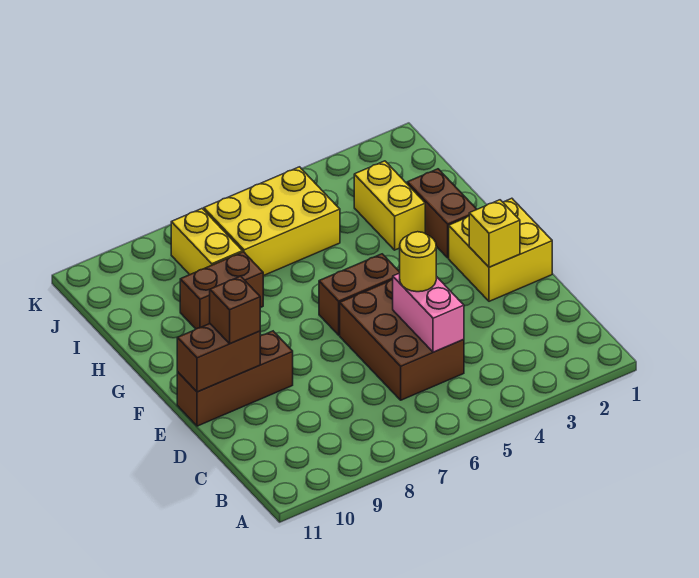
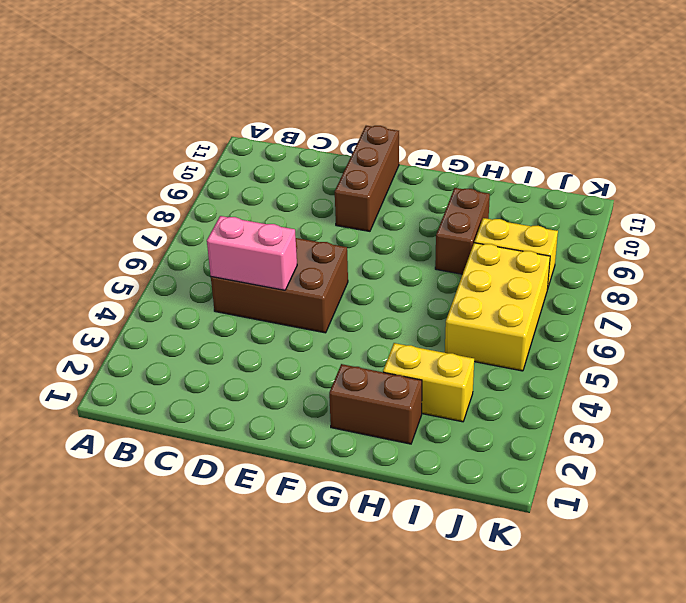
none -> yellow 2x2 brick [449,198,552,301]
none -> brown 1x2 brick [319,254,400,335]
none -> yellow 1x1 brick [469,200,520,267]

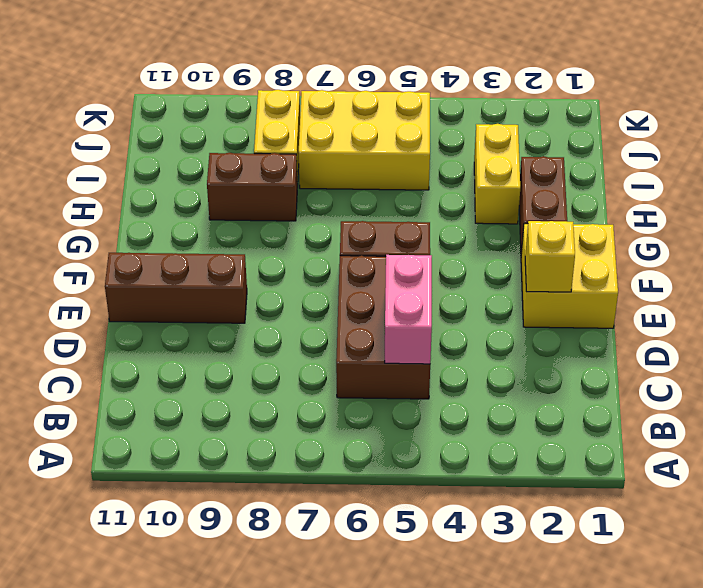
none -> brown 1x2 brick [177,324,260,392]
none -> yellow 1x1 round brick [400,232,436,292]
none -> brown 1x1 brick [210,276,260,344]

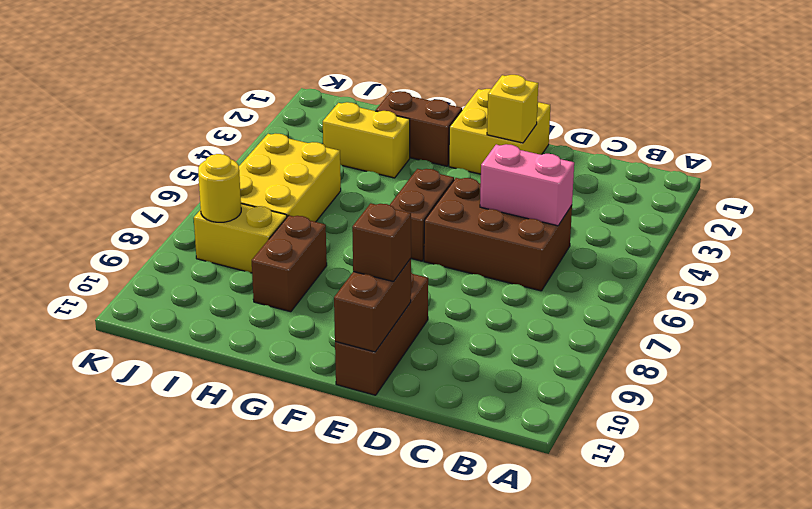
yellow 1x1 round brick [198,154,241,222] -> yellow 1x1 round brick moved to [400,232,436,292]

